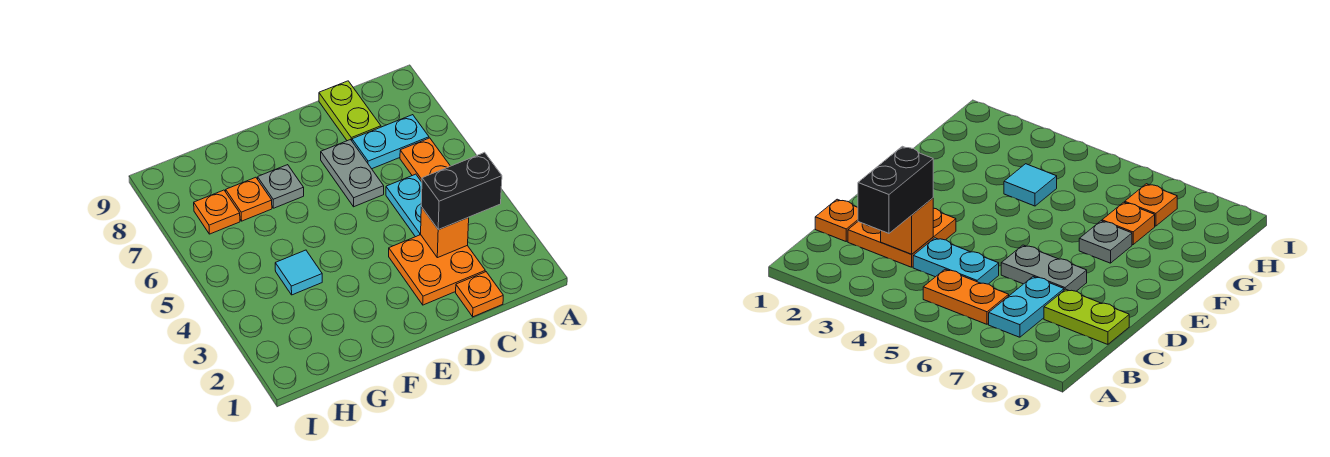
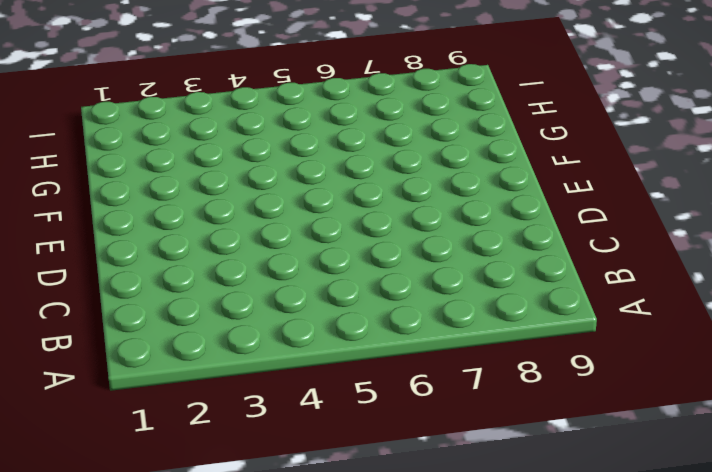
none -> orange 1x2 plate [400,138,450,182]
none -> cyan 1x2 plate [352,115,429,169]
none -> orange 1x1 plate [456,272,503,317]

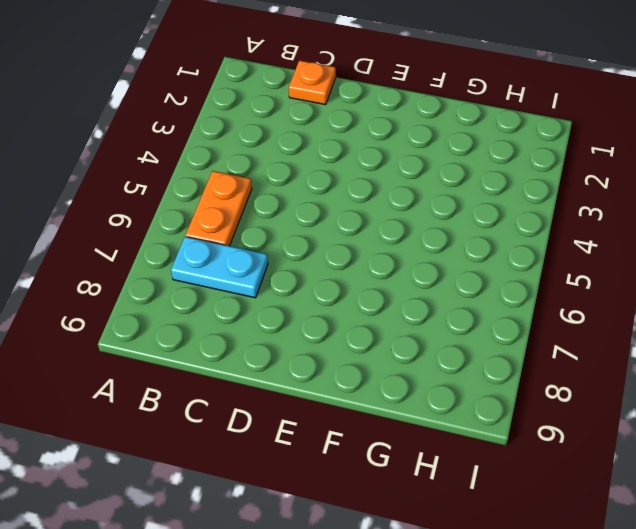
none -> orange 2x2 plate [389,235,485,305]
none -> cyan 1x2 plate [386,174,422,237]
none -> lime 1x2 plate [319,81,381,141]

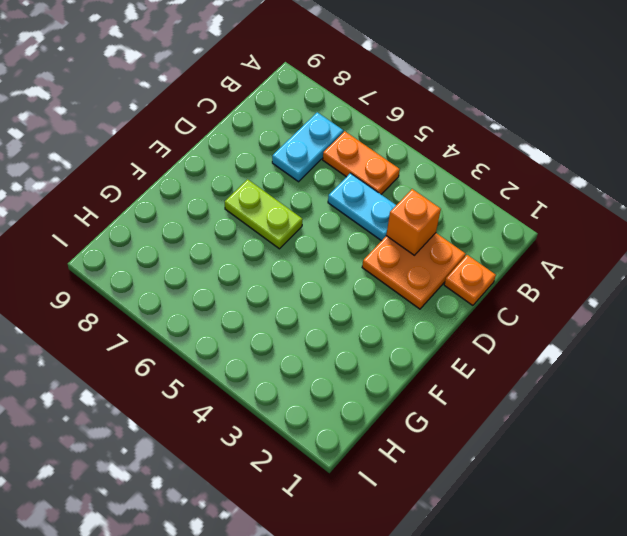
lime 1x2 plate [225,179,303,249] -> lime 1x2 plate moved to [319,81,381,141]
none -> grey 1x2 plate [321,140,384,207]
none -> grey 1x1 plate [258,165,304,208]
none -> cyan 1x1 tile [275,250,322,295]

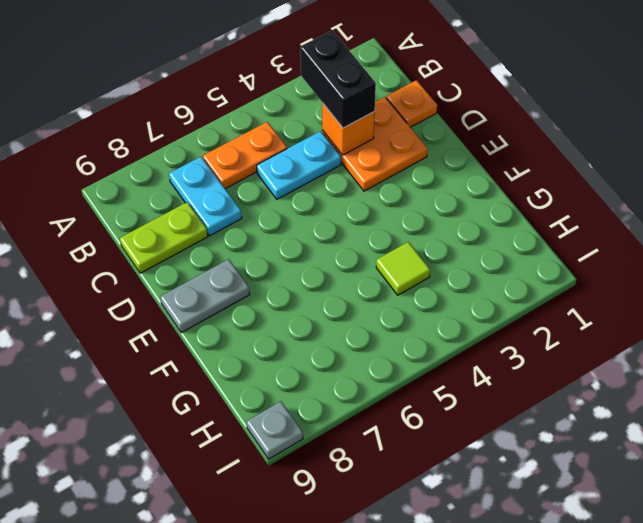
grey 1x2 plate [160,259,250,333] -> grey 1x2 plate moved to [321,140,384,207]
lime 1x1 tile [376,242,430,295] -> cyan 1x1 tile [275,250,322,295]
grey 1x1 plate [247,401,303,459] -> grey 1x1 plate moved to [258,165,304,208]
none -> orange 1x1 plate [226,177,272,221]
none -> orange 1x1 plate [194,190,240,234]

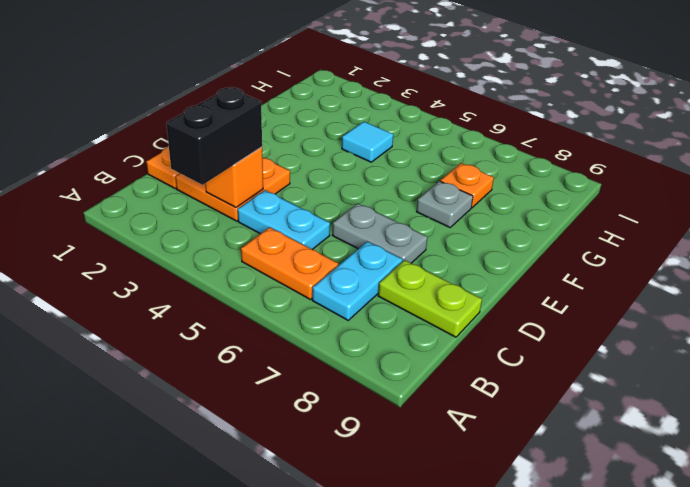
none -> orange 1x1 plate [194,190,240,234]

